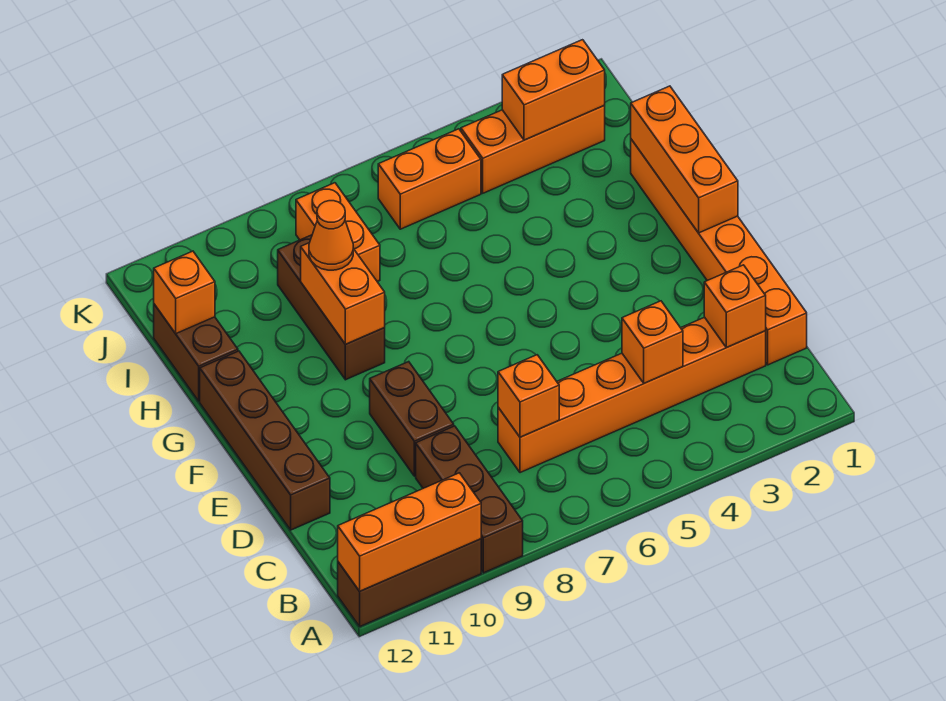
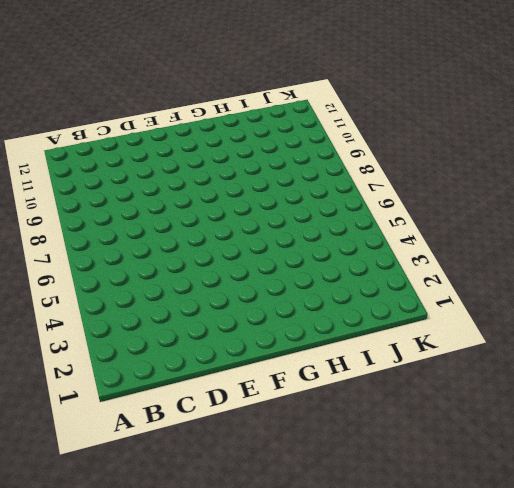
none -> brown 1x3 brick [416,426,523,573]
none -> brown 1x3 brick [338,539,481,626]
none -> orange 1x6 brick [631,139,807,365]

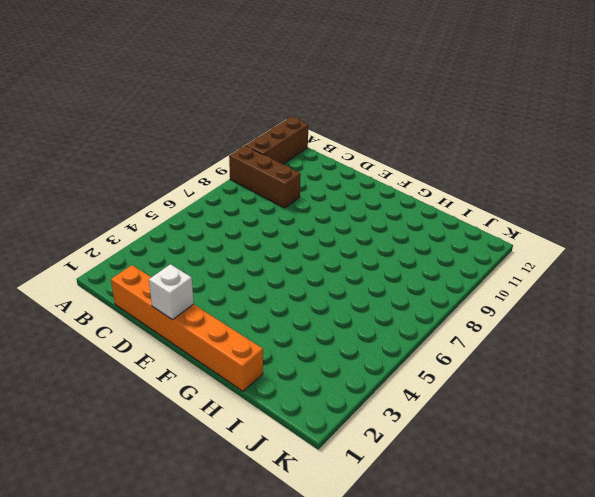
white 1x1 brick [149,264,194,320] -> none
none -> orange 1x6 brick [498,317,766,473]
none -> brown 1x2 brick [370,362,454,476]
none -> brown 1x4 brick [200,351,330,530]

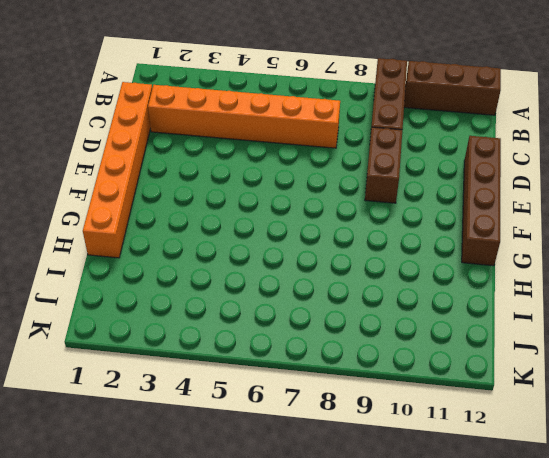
none -> brown 1x3 brick [278,235,385,380]
none -> brown 1x2 brick [154,304,238,401]
none -> orange 1x2 brick [296,183,380,282]

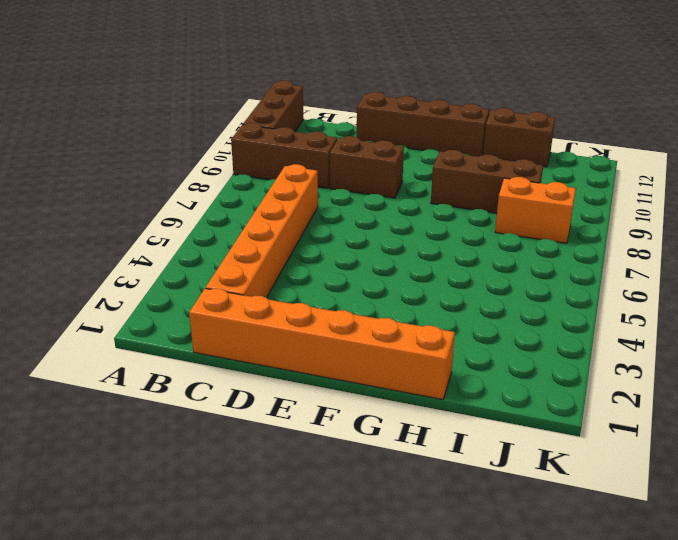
none -> orange 1x3 brick [461,106,605,193]
none -> orange 1x2 brick [378,129,481,229]
none -> orange 1x3 brick [338,473,481,591]

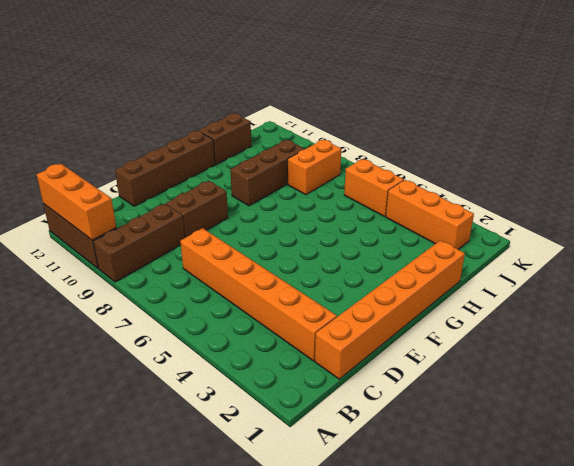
none -> orange 1x1 brick [704,265,766,348]
none -> orange 1x1 brick [622,301,683,383]
none -> orange 1x1 brick [498,355,559,437]

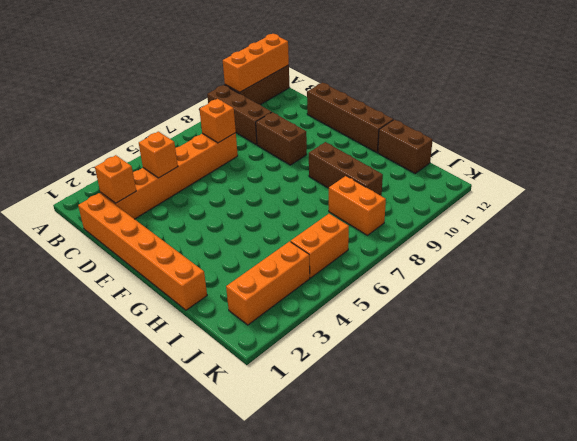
none -> orange 1x3 brick [631,86,738,233]
none -> orange 1x2 brick [301,243,385,344]
none -> orange 1x1 brick [154,251,215,333]

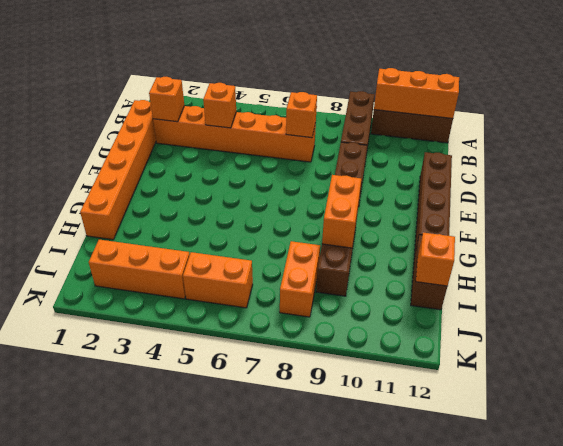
none -> orange 1x3 brick [631,86,738,233]
none -> orange 1x2 brick [502,40,605,140]
none -> orange 1x1 cone [309,201,353,270]

